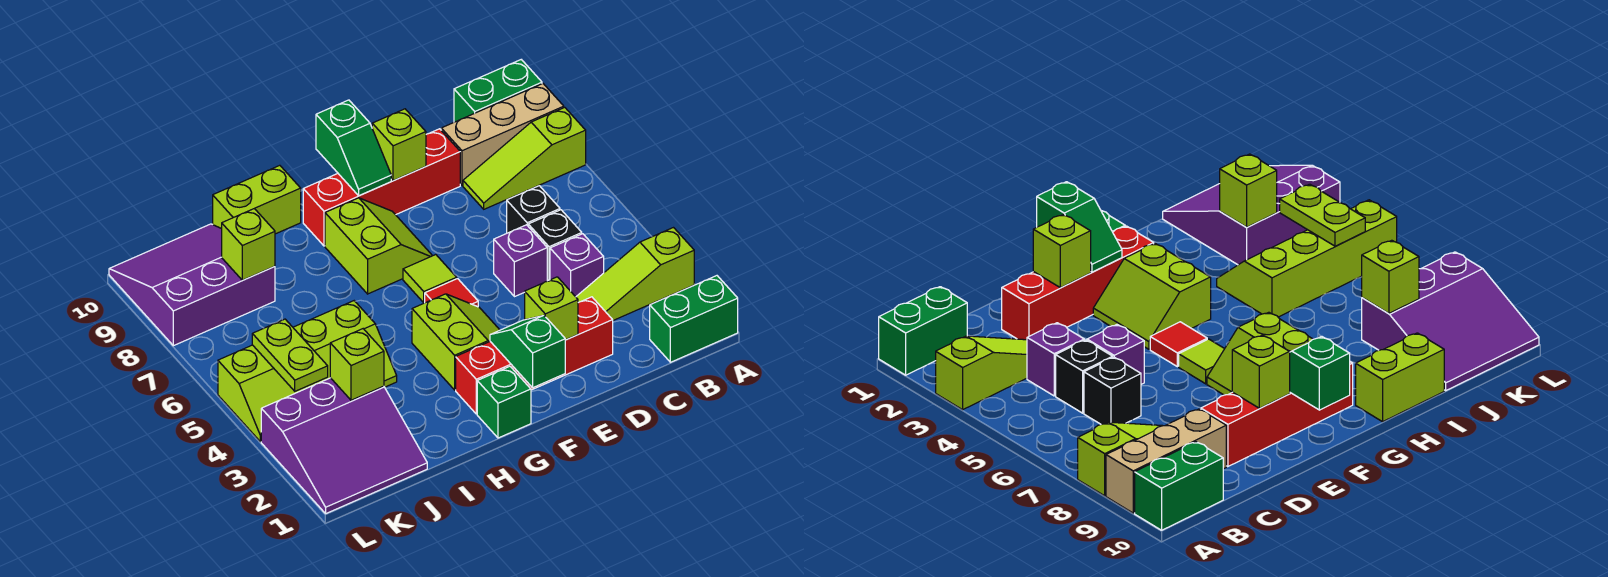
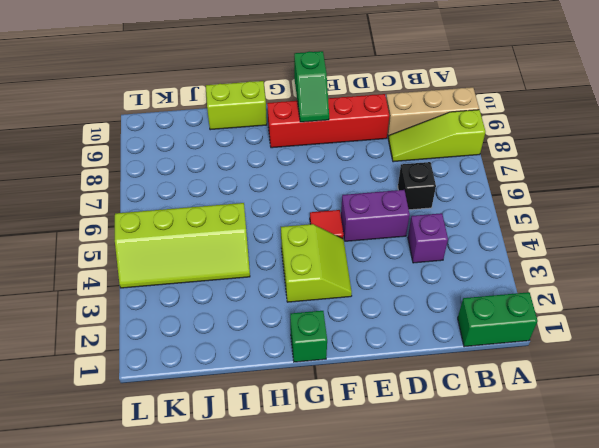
purple 1x2 brick [341,190,410,241] -> purple 1x1 brick [494,225,547,297]
none -> lime 1x3 slope [576,228,694,320]
none -> green 1x2 brick [454,60,542,122]
none -> black 1x1 brick [528,210,582,281]

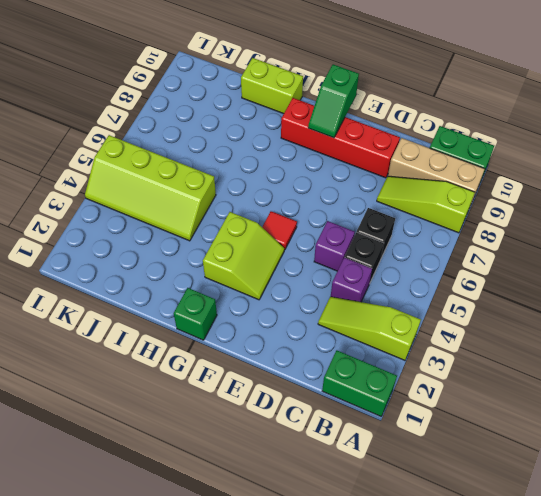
none -> red 1x4 brick [456,297,613,414]
none -> lime 1x1 tile [403,255,457,303]
none -> lime 2x2 slope [325,198,432,294]

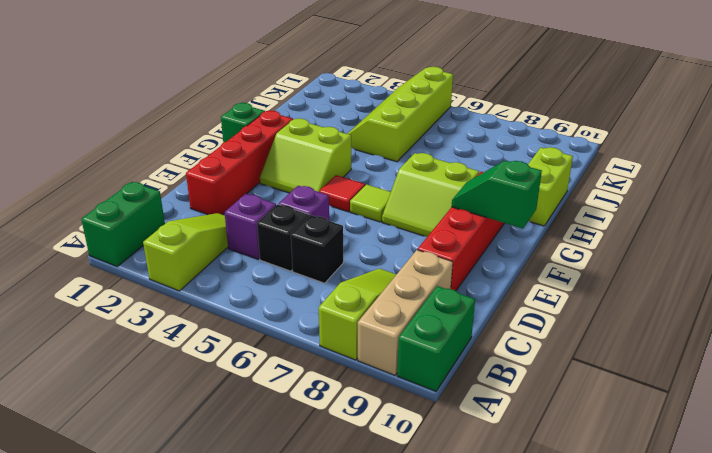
none -> purple 3x3 slope [261,378,427,513]
none -> purple 3x3 slope [109,224,275,346]
none -> lime 1x1 brick [525,277,578,340]

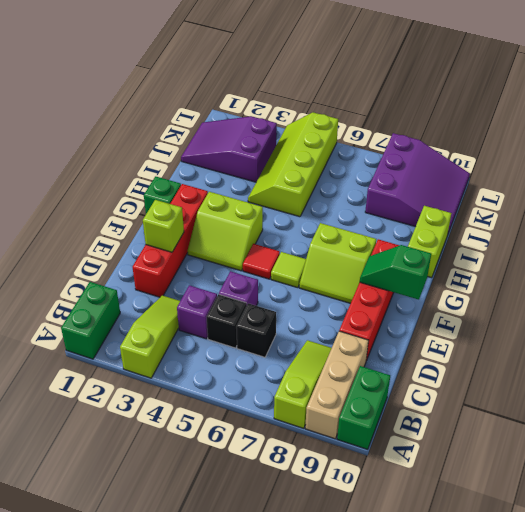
purple 2x3 slope [181,116,277,182] -> purple 3x3 slope [261,378,427,513]
none -> lime 1x1 brick [372,109,426,181]
none -> green 1x2 slope [490,315,565,388]
none -> lime 1x1 brick [330,329,384,400]

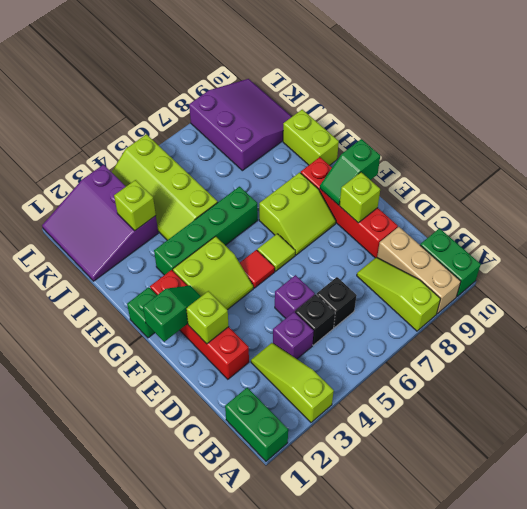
green 1x4 brick [154,187,258,275] -> none
none -> lime 1x1 brick [222,209,275,280]
none -> lime 1x2 plate [252,319,328,391]

